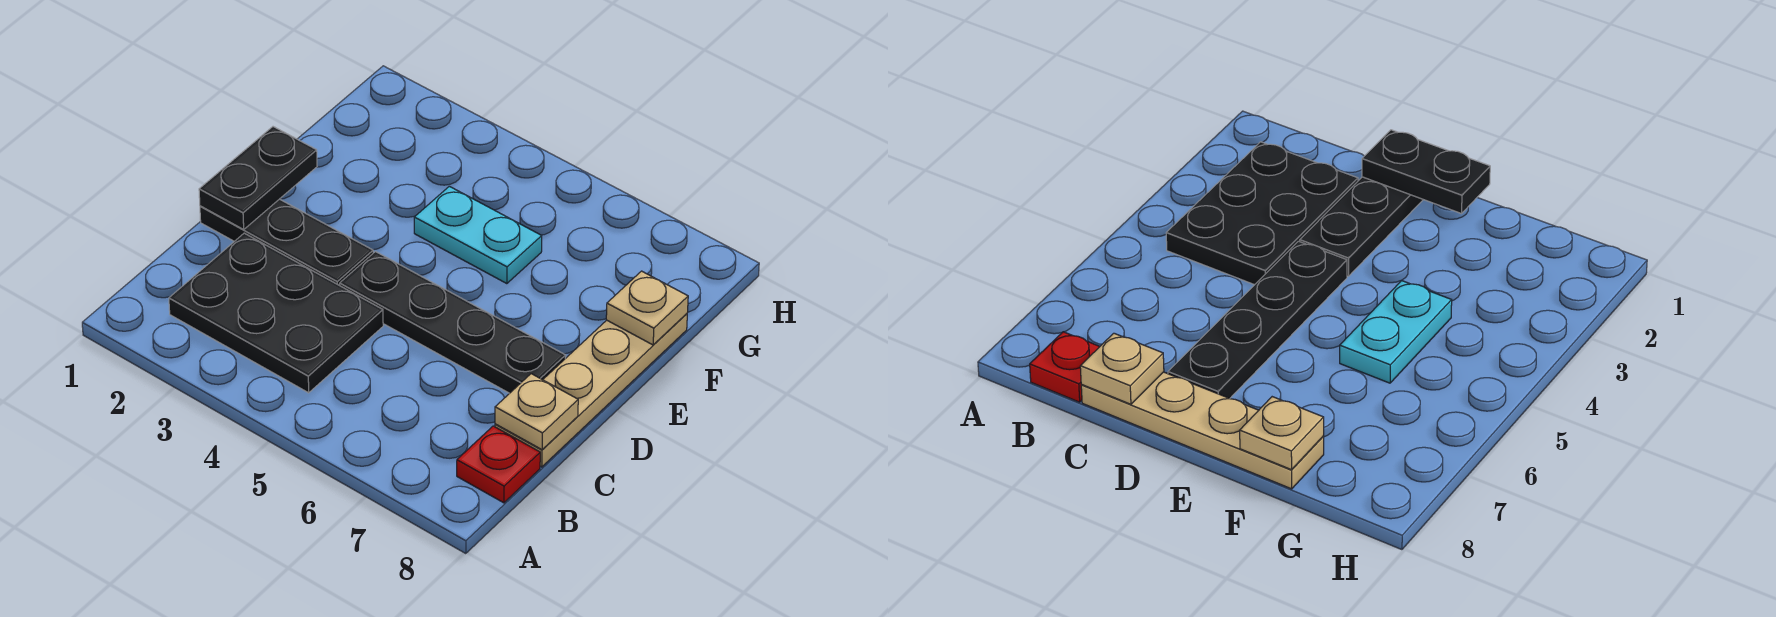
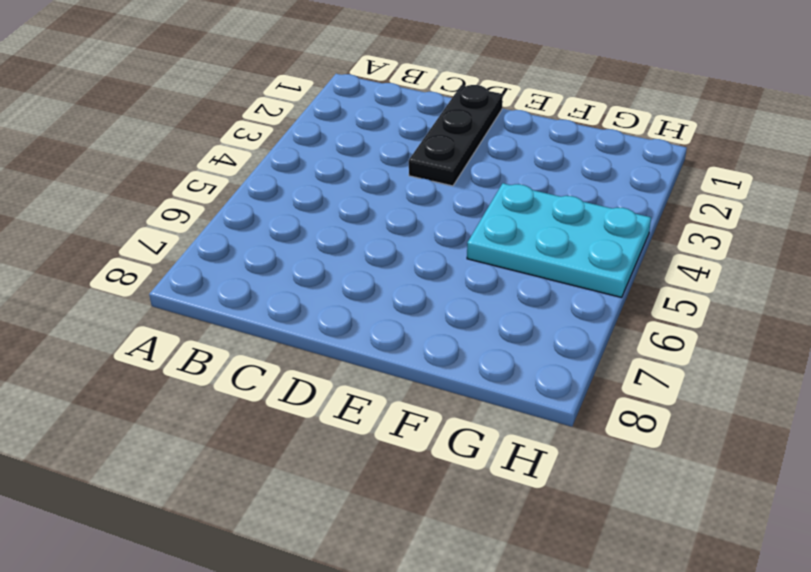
cyan 2x3 plate [467,183,651,297] -> cyan 1x2 plate [414,186,542,284]
none -> black 2x3 plate [169,233,383,393]
none -> red 1x1 plate [457,426,540,503]

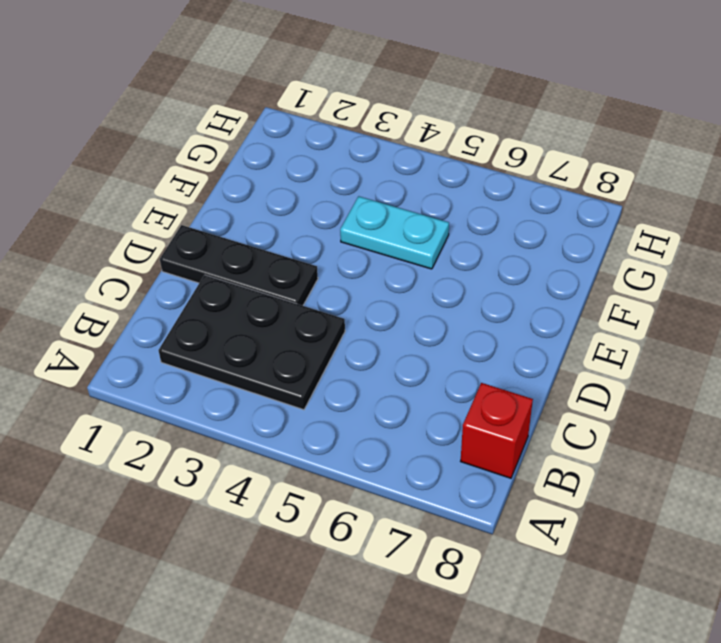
red 1x1 brick [461,383,533,478] -> red 1x1 plate [457,426,540,503]
none -> tan 1x4 plate [495,314,687,467]
none -> black 1x4 plate [340,252,566,393]

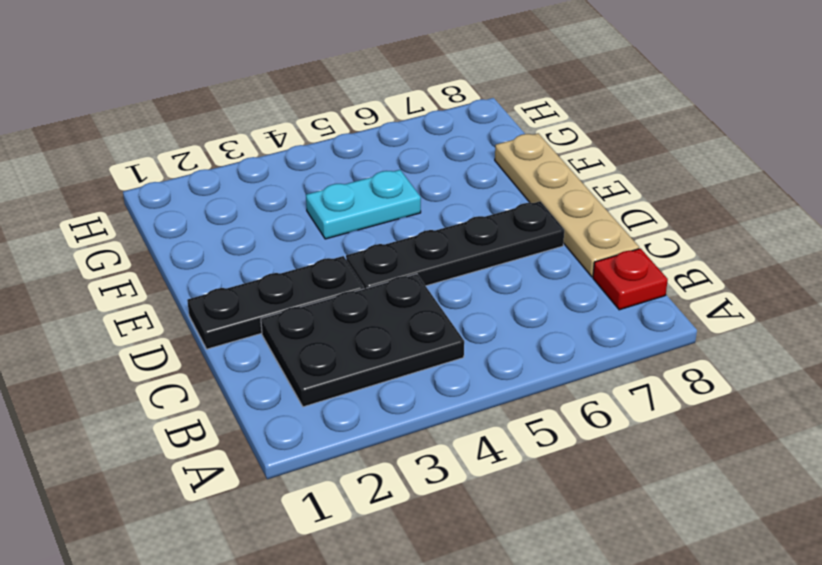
none -> tan 1x1 plate [495,374,578,450]
none -> black 1x2 plate [199,127,317,229]

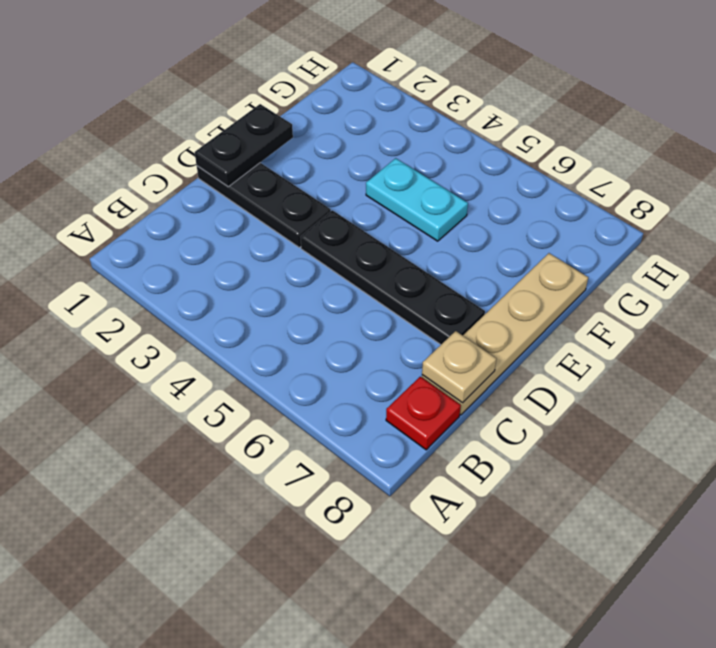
none -> black 2x3 plate [169,233,383,393]
none -> tan 1x1 plate [606,271,688,345]

